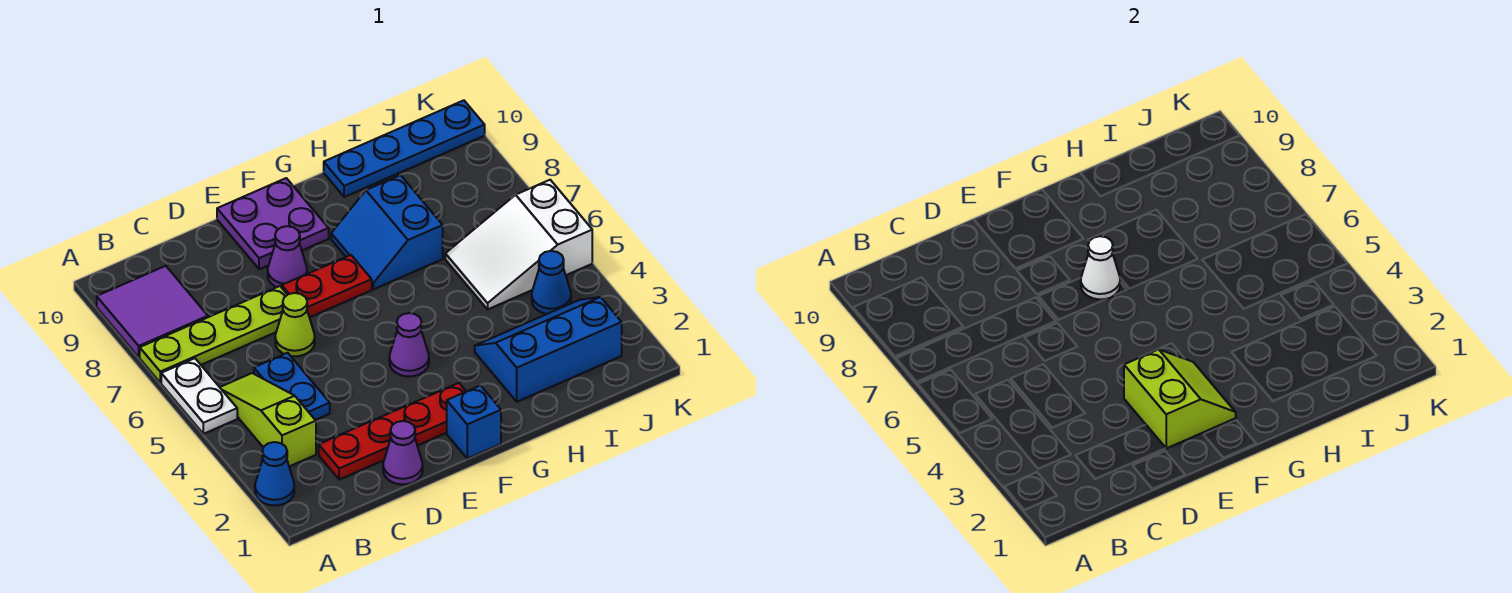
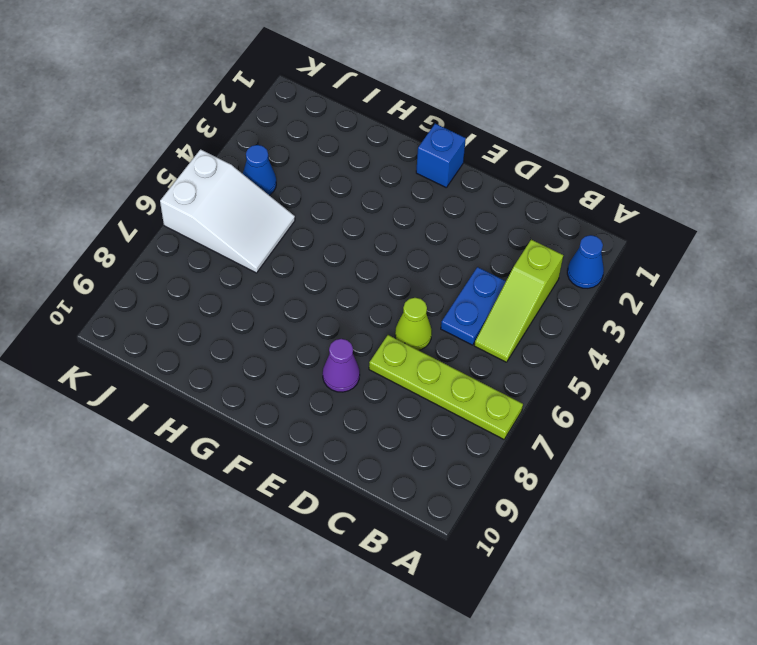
none -> white 1x2 plate [161,358,237,434]
none -> purple 2x2 tile [97,266,208,357]
none -> red 1x4 plate [319,383,466,480]

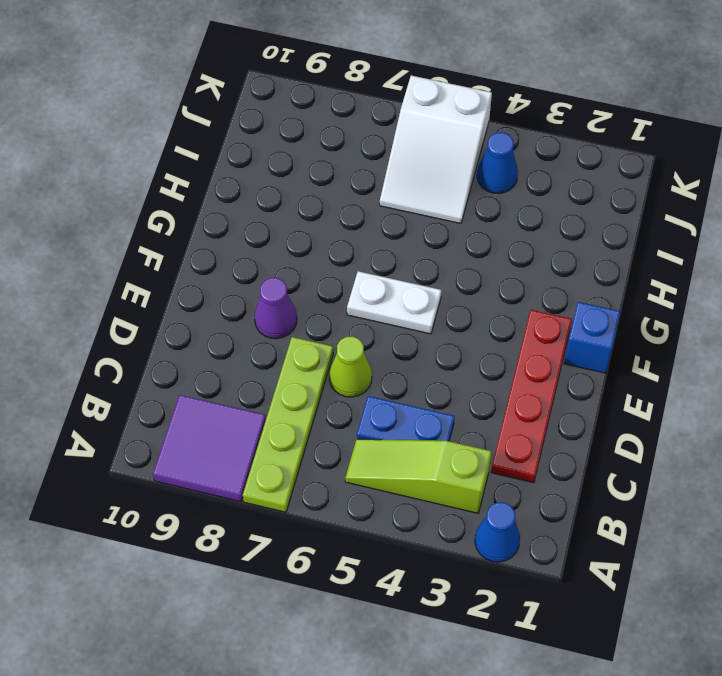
white 1x2 plate [347,271,441,334] -> white 1x2 plate moved to [161,358,237,434]
none -> purple 1x1 cone [383,421,423,484]
none -> red 1x2 plate [282,255,372,317]
none -> purple 2x2 plate [217,178,329,269]

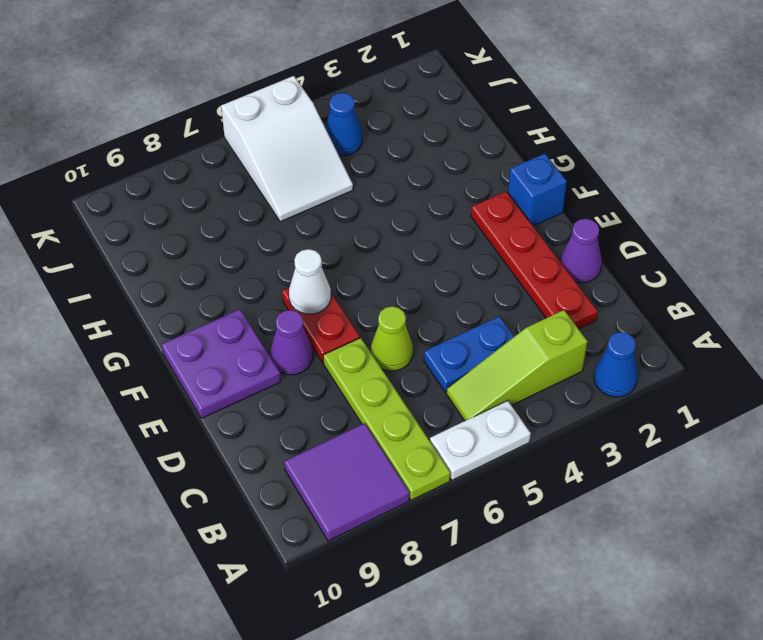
none -> purple 1x1 cone [389,313,429,377]
none -> blue 2x2 slope [331,175,443,289]
none -> blue 2x3 slope [475,297,622,402]

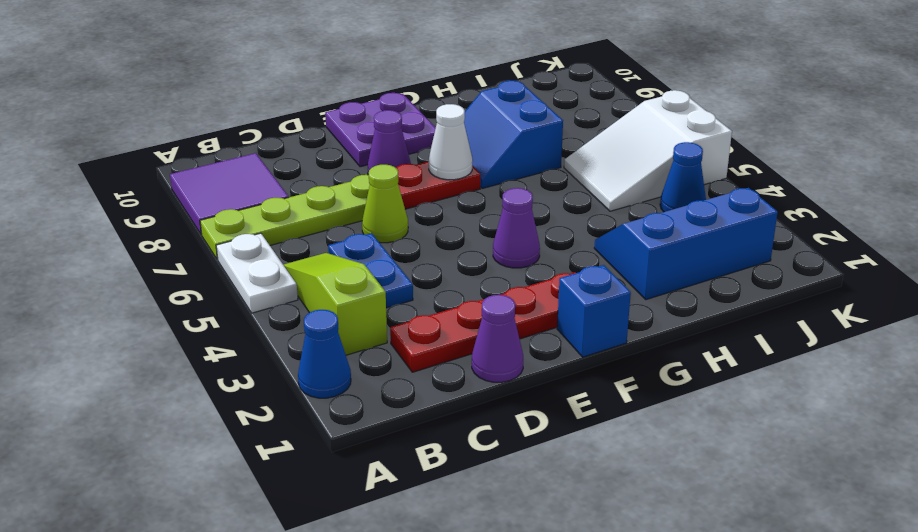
none -> blue 1x4 plate [324,100,485,197]
none -> lime 2x2 slope [1124,349,1236,448]

